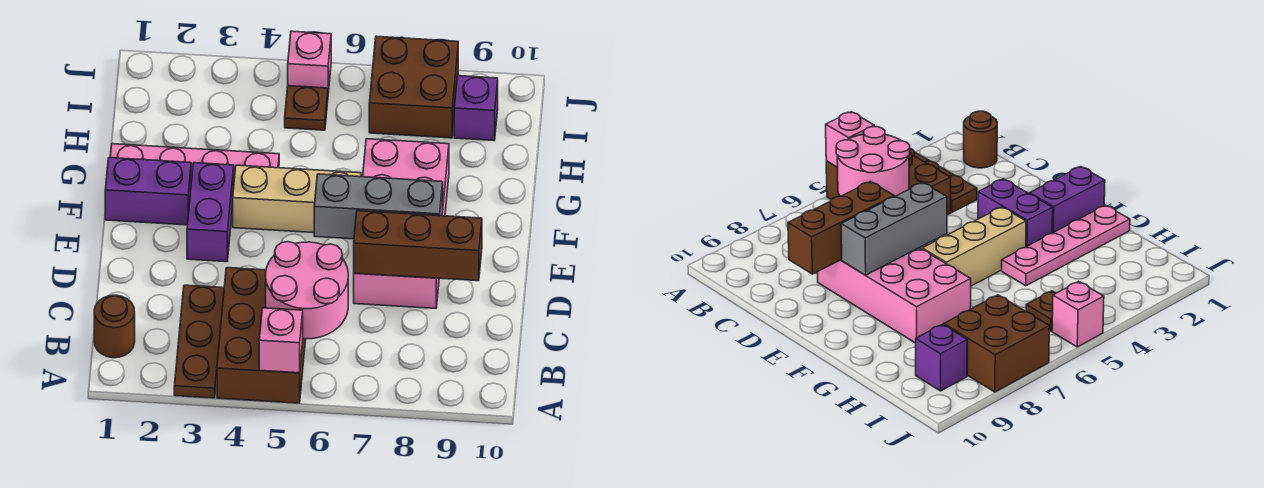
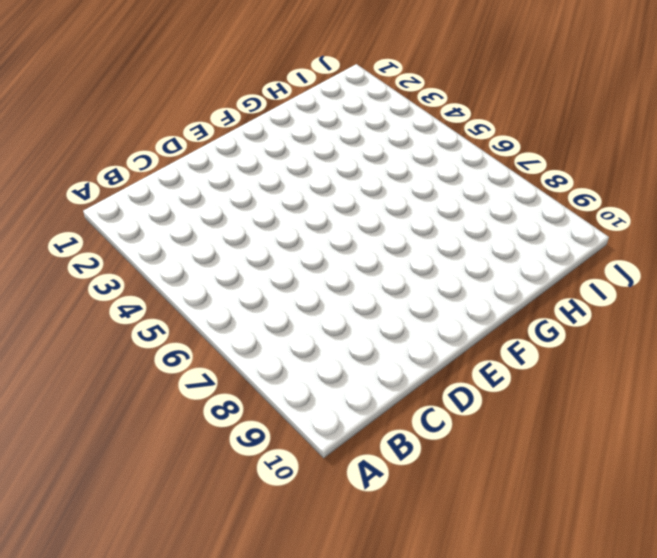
none -> brown 1x3 plate [174,285,224,398]
none -> brown 2x3 brick [217,268,306,403]
none -> brown 1x1 round brick [94,295,135,358]

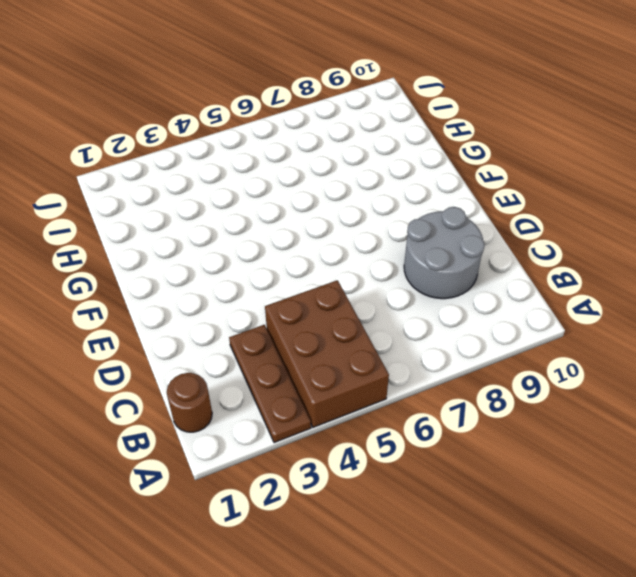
grey 2x2 round brick [404,207,485,299] -> pink 2x4 brick [354,139,449,308]
none -> purple 1x2 brick [187,163,234,262]
none -> purple 1x2 brick [105,158,191,225]
none -> tan 1x3 brick [233,165,361,233]

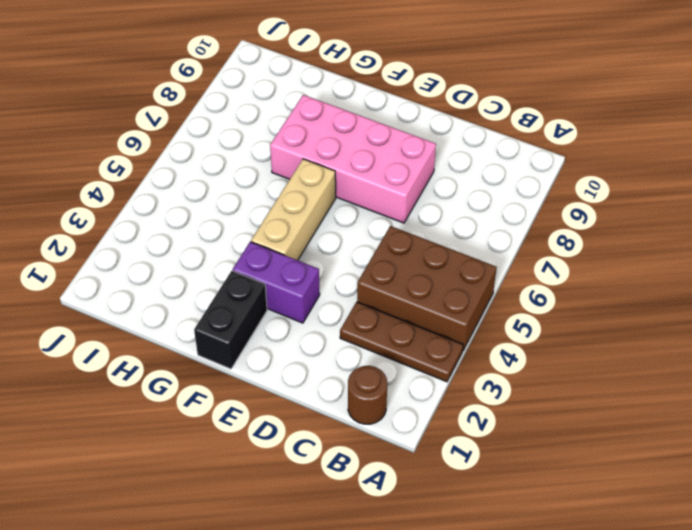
black 1x2 brick [194,271,267,369] -> purple 1x2 brick [105,158,191,225]
none -> pink 1x4 plate [110,144,279,181]
none -> brown 1x1 plate [285,86,328,130]
none -> brown 2x2 brick [369,36,458,138]

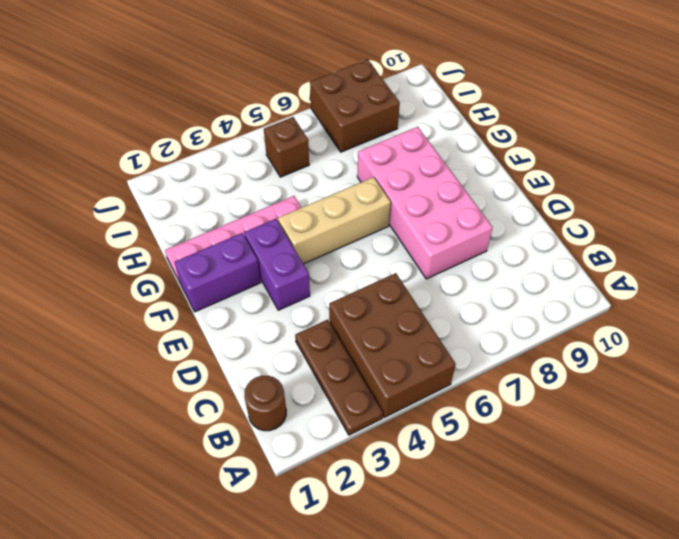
brown 1x1 brick [264,117,309,177] -> brown 1x1 plate [285,86,328,130]
none -> purple 1x1 brick [454,76,498,141]
none -> pink 1x1 brick [288,31,331,92]
none -> pink 1x1 brick [259,308,303,373]

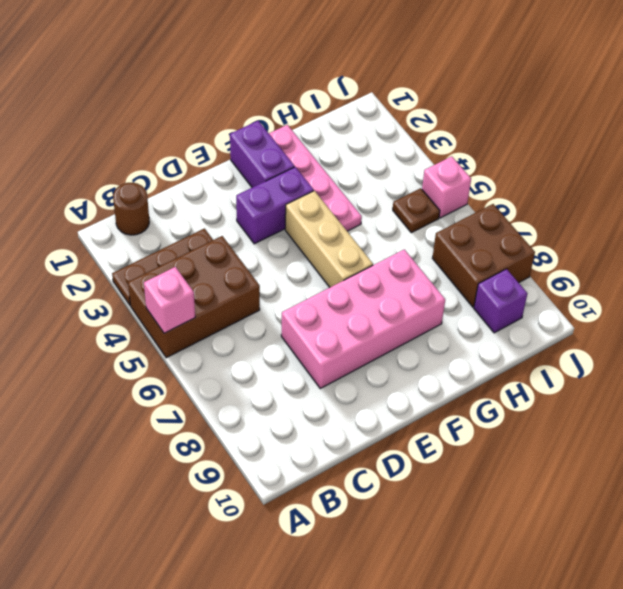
none -> pink 2x2 round brick [266,242,348,339]
none -> brown 1x3 brick [354,211,482,281]
none -> grey 1x3 brick [314,174,443,239]

